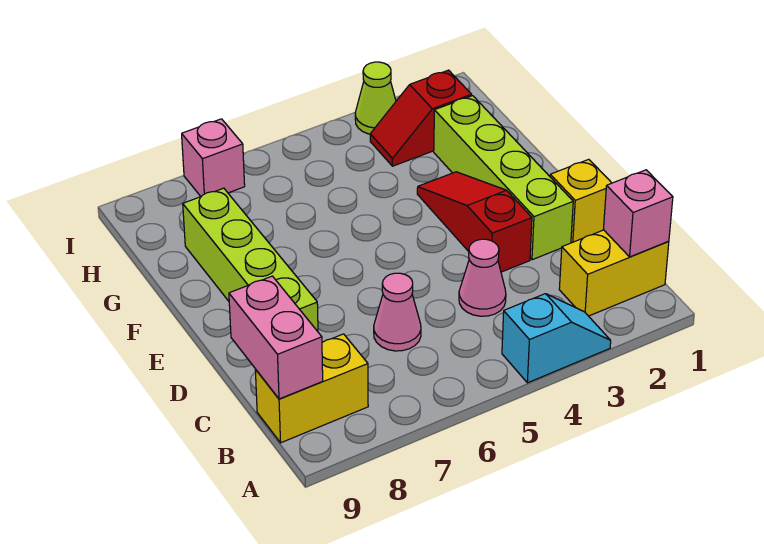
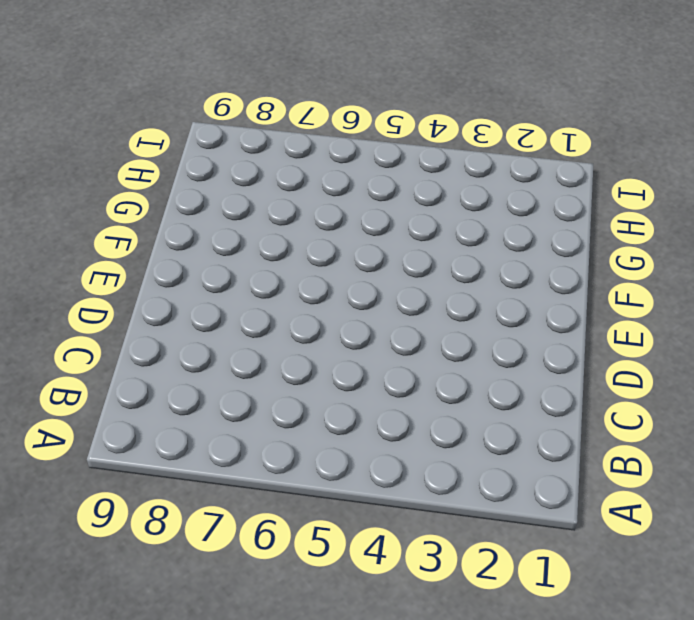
none -> cyan 1x2 slope [502,294,611,383]
none -> yellow 1x2 brick [559,230,669,316]
none -> yellow 1x2 brick [255,334,368,443]

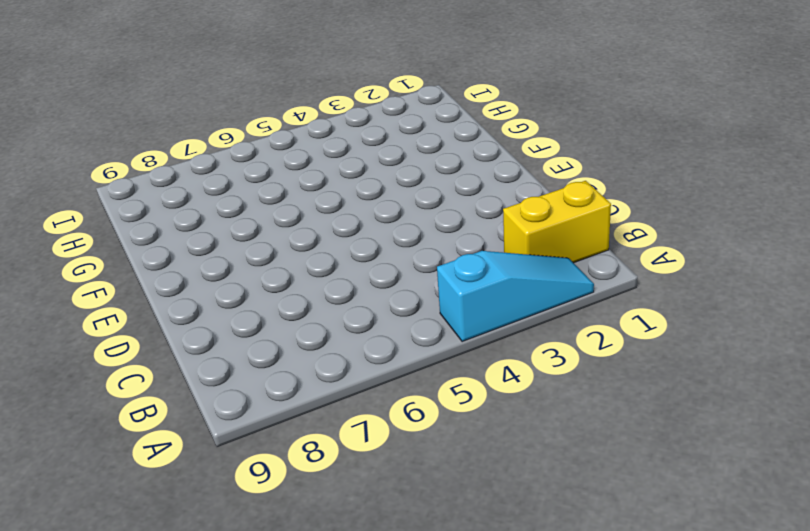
cyan 1x3 slope [437,251,594,342] -> cyan 1x2 slope [502,294,611,383]
none -> yellow 1x2 brick [255,334,368,443]
none -> pink 1x1 cone [459,239,506,316]
none -> pink 1x1 cone [374,273,421,351]

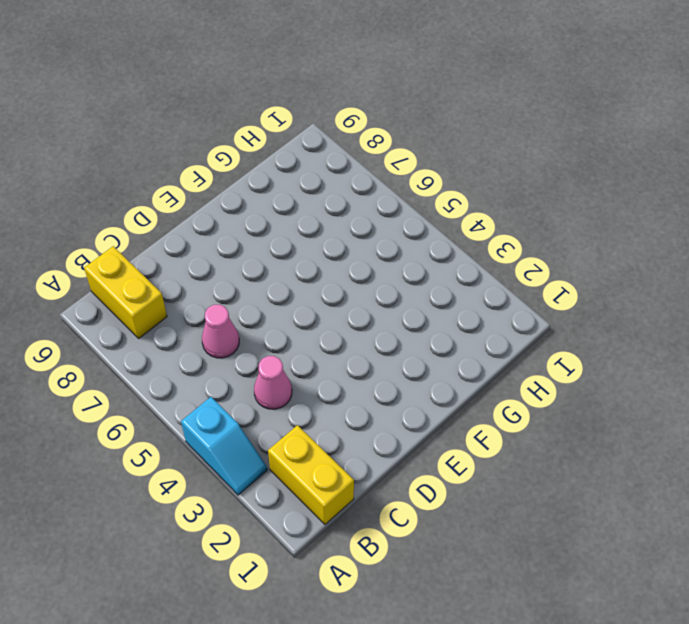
none -> yellow 1x1 brick [550,159,611,242]
none -> lime 1x4 brick [434,96,573,260]
none -> red 1x3 slope [417,172,532,272]

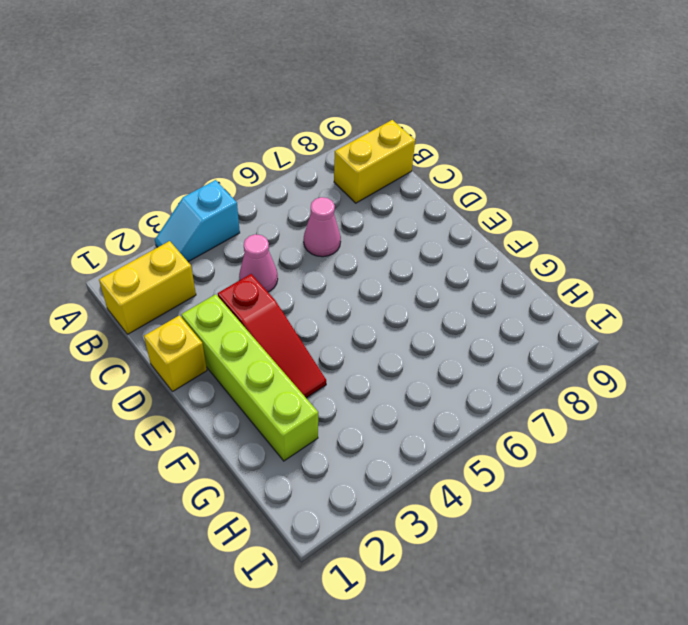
none -> lime 1x4 brick [183,188,318,331]
none -> red 1x2 slope [370,70,472,166]
none -> lime 1x1 cone [355,62,396,134]

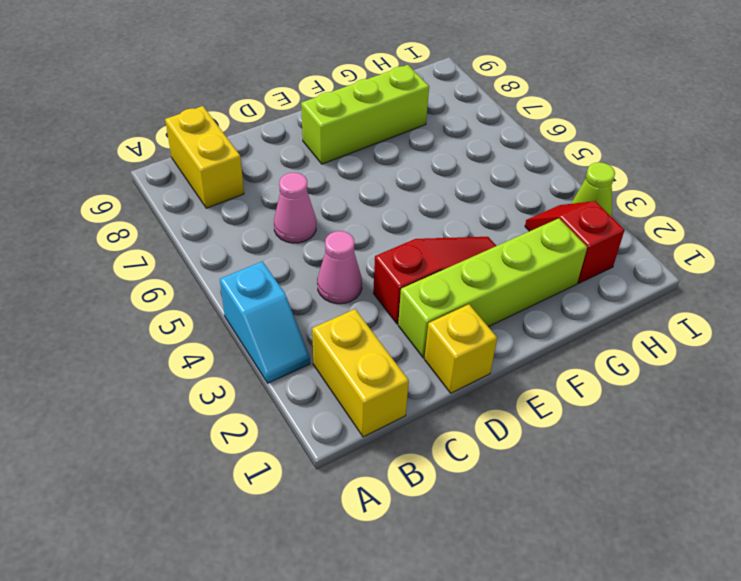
lime 1x3 brick [301,65,429,164] -> lime 1x4 brick [183,188,318,331]
none -> pink 1x1 brick [182,119,245,196]
none -> pink 1x1 brick [603,170,673,257]
none -> pink 1x2 brick [229,276,323,399]

